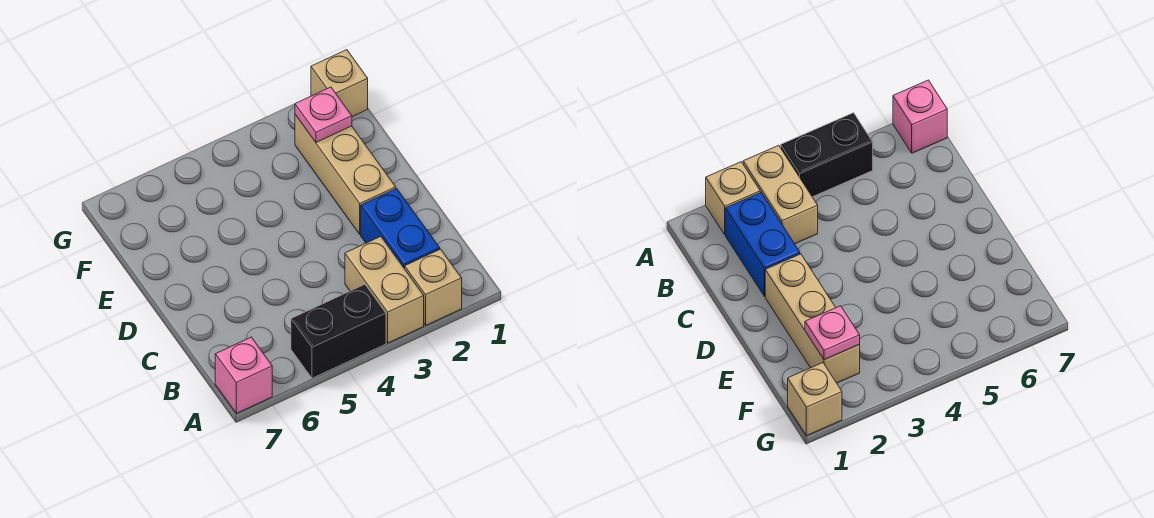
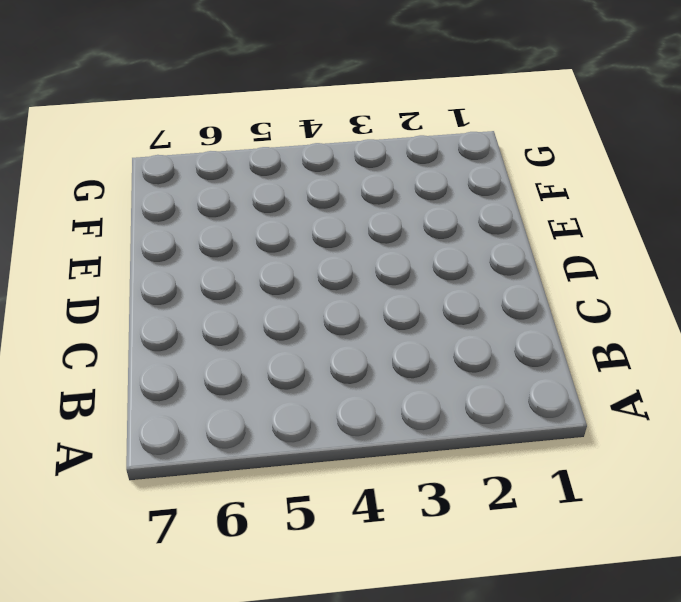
none -> tan 1x1 brick [405,249,462,325]
none -> tan 1x2 brick [345,237,424,343]

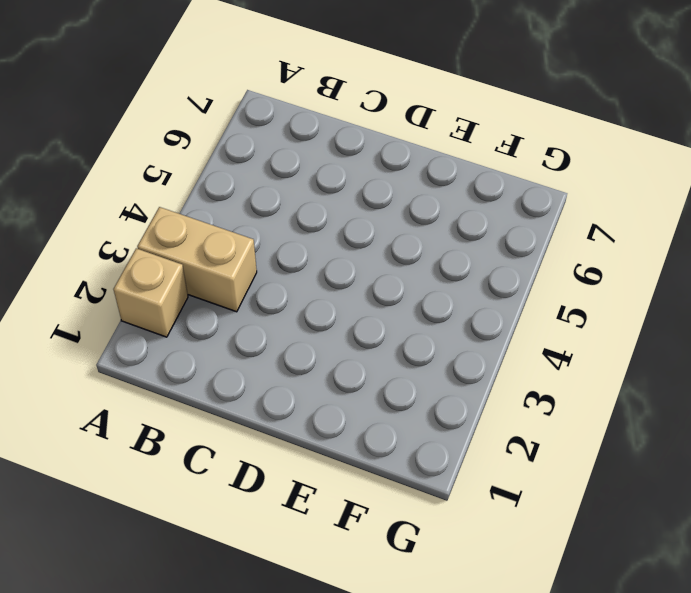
none -> black 1x2 brick [291,284,386,378]
none -> pink 1x1 brick [215,337,272,413]

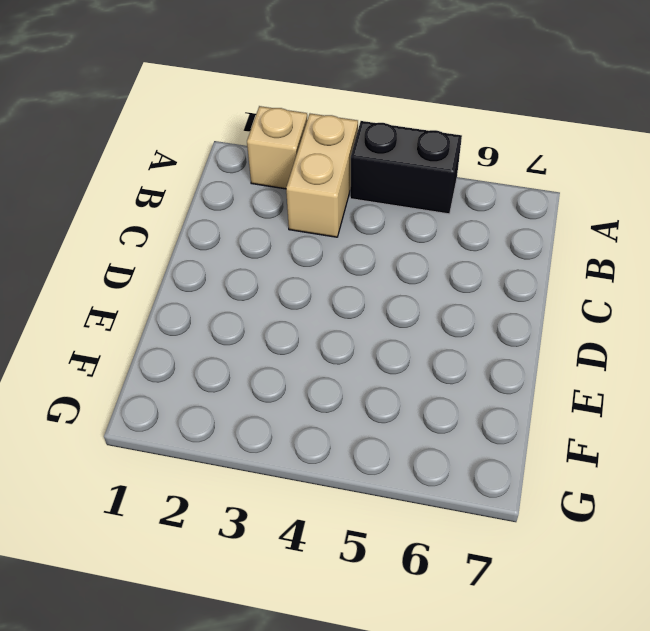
none -> pink 1x1 brick [215,337,272,413]
none -> blue 1x2 brick [361,189,440,269]

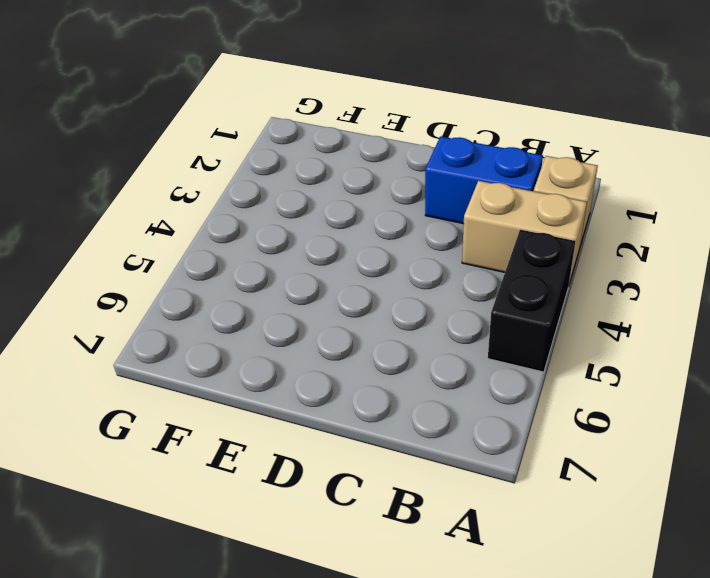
none -> pink 1x1 brick [215,337,272,413]
none -> tan 1x3 brick [295,115,396,234]

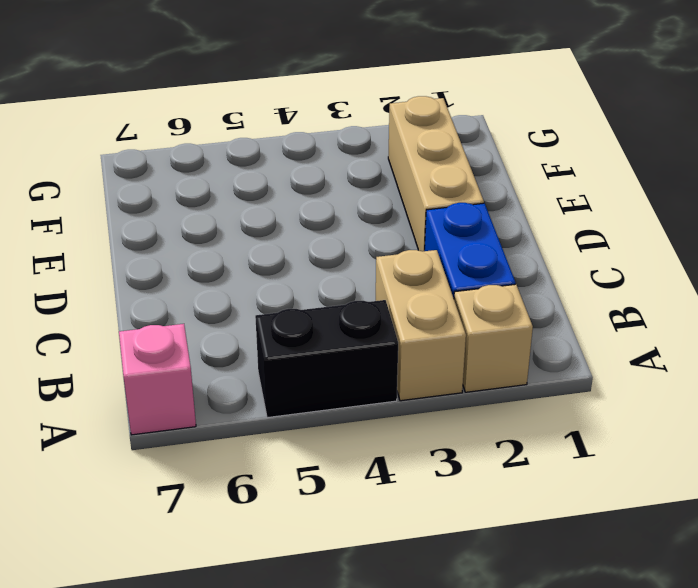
none -> tan 1x1 brick [311,50,368,117]
none -> pink 1x1 plate [295,87,352,142]

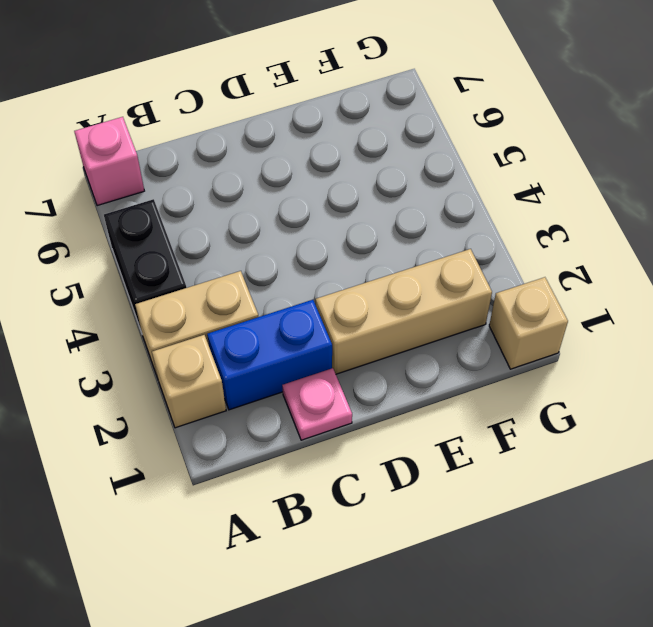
pink 1x1 plate [282,368,352,440] -> pink 1x1 plate moved to [295,87,352,142]

